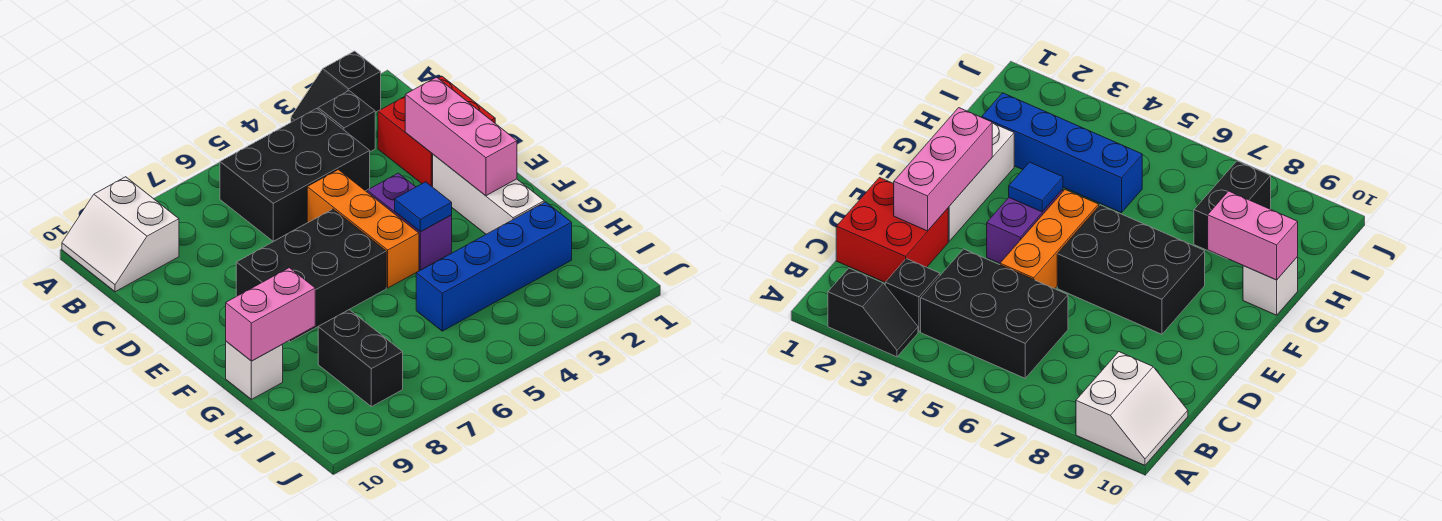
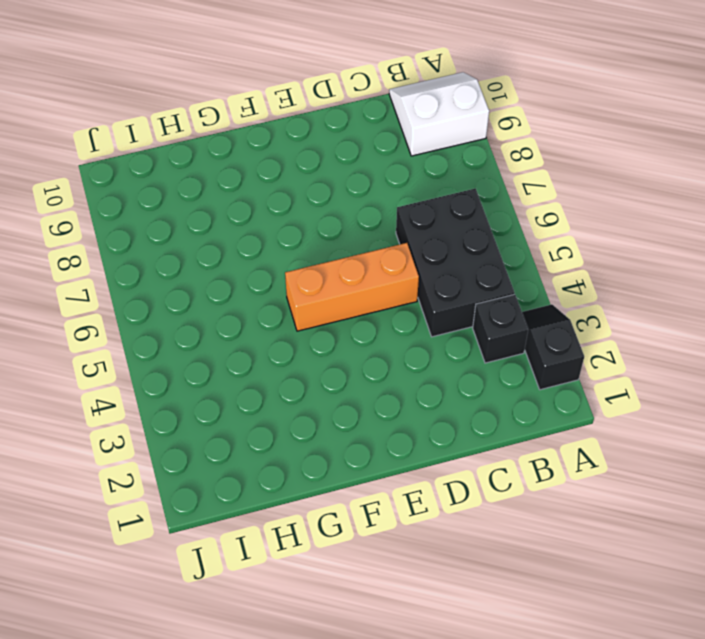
none -> red 2x2 brick [378,76,495,187]
none -> white 1x3 brick [433,155,544,234]
none -> purple 1x2 brick [367,173,452,270]

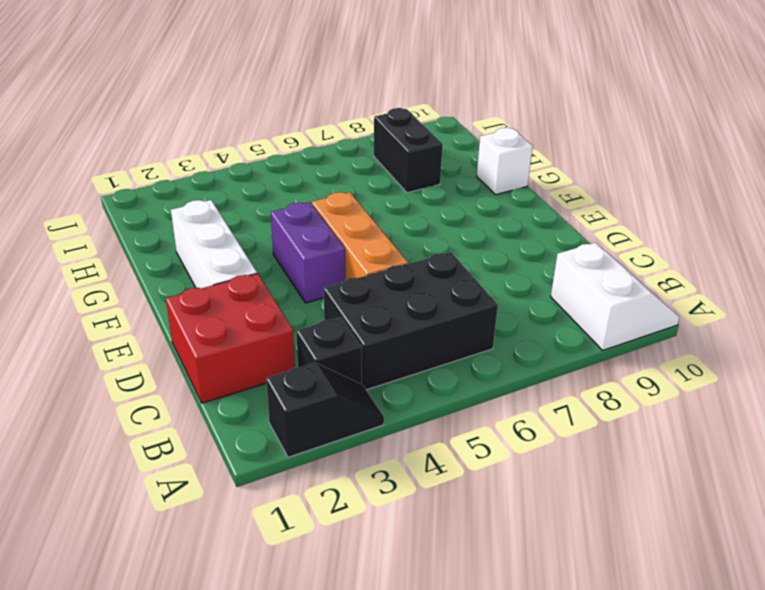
none -> black 2x3 brick [236,209,386,342]
none -> blue 1x4 brick [416,202,572,331]
none -> pink 1x3 brick [405,77,517,196]

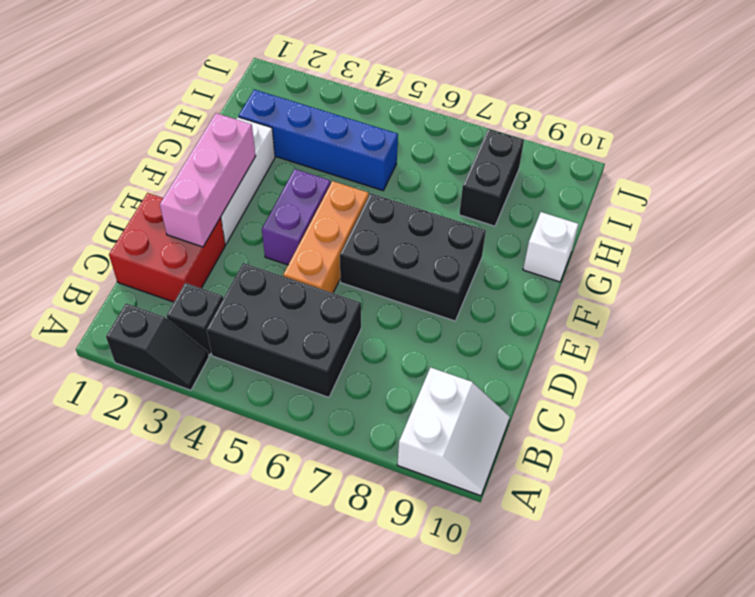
none -> blue 1x1 tile [395,182,452,232]
none -> pink 1x2 brick [226,268,315,361]

